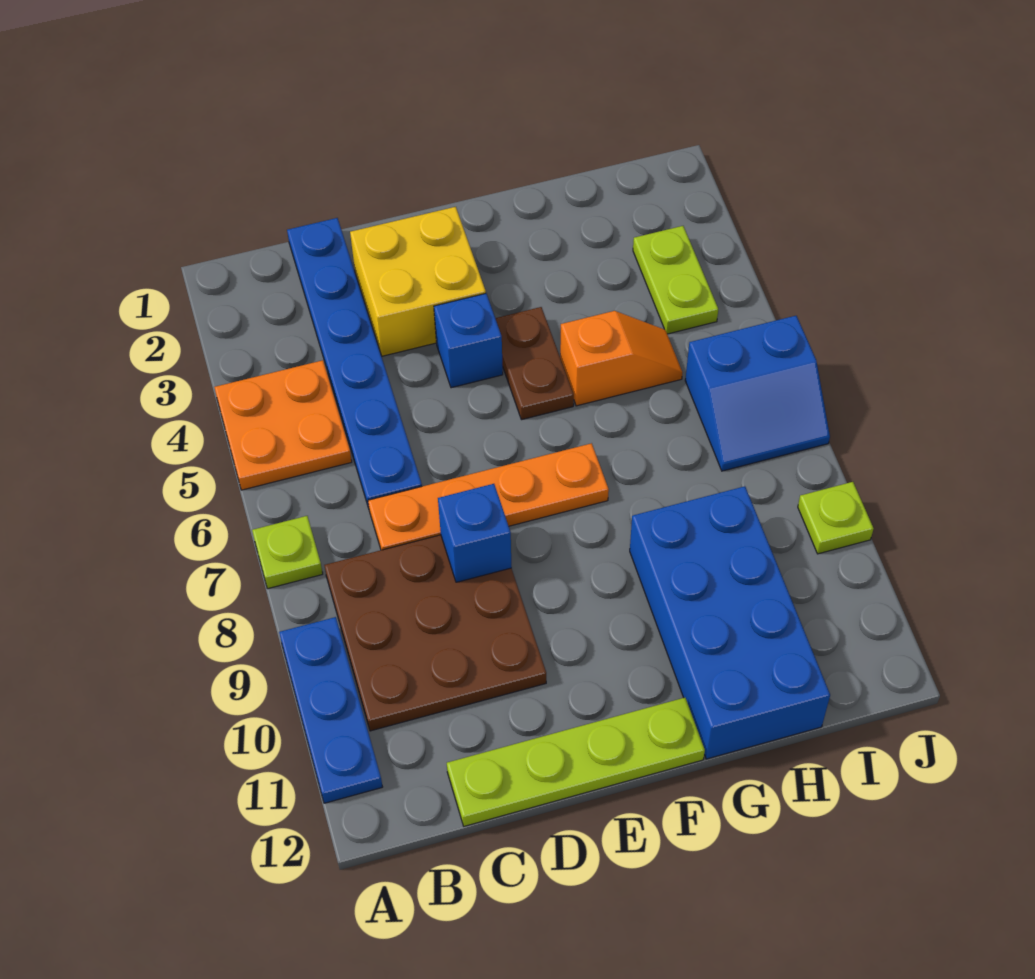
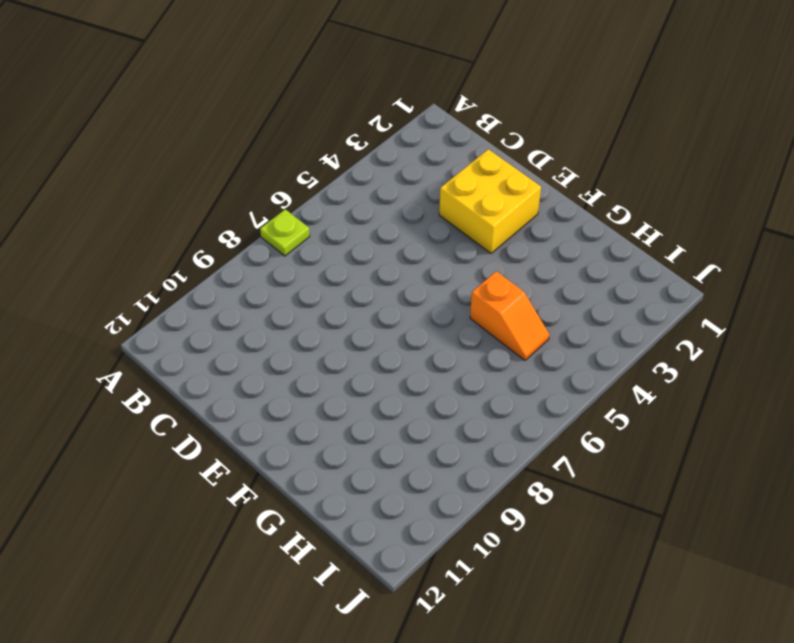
none -> orange 2x2 plate [214,360,352,490]
none -> blue 1x3 plate [279,617,382,803]
none -> brown 3x3 plate [324,535,546,731]

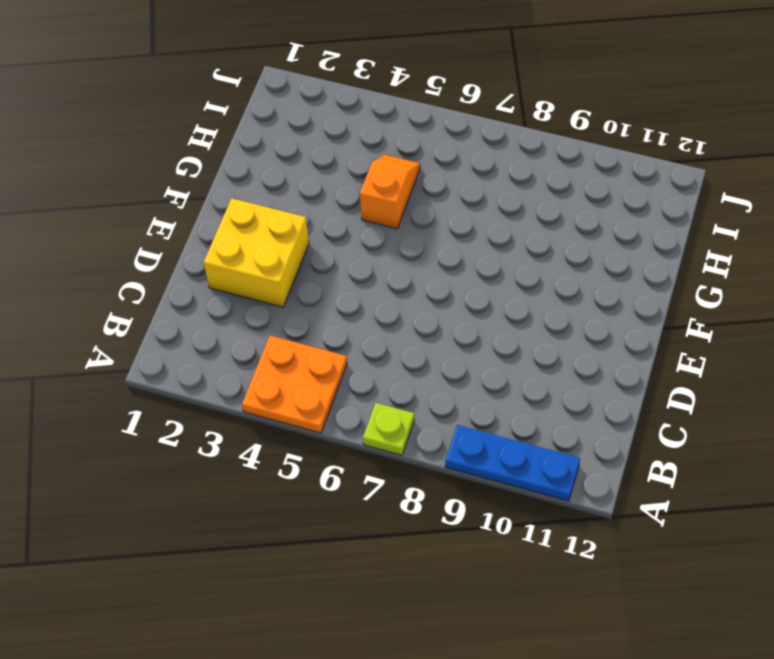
none -> brown 3x3 plate [324,535,546,731]
none -> blue 1x6 plate [287,218,422,508]
none -> orange 1x4 plate [368,443,609,550]

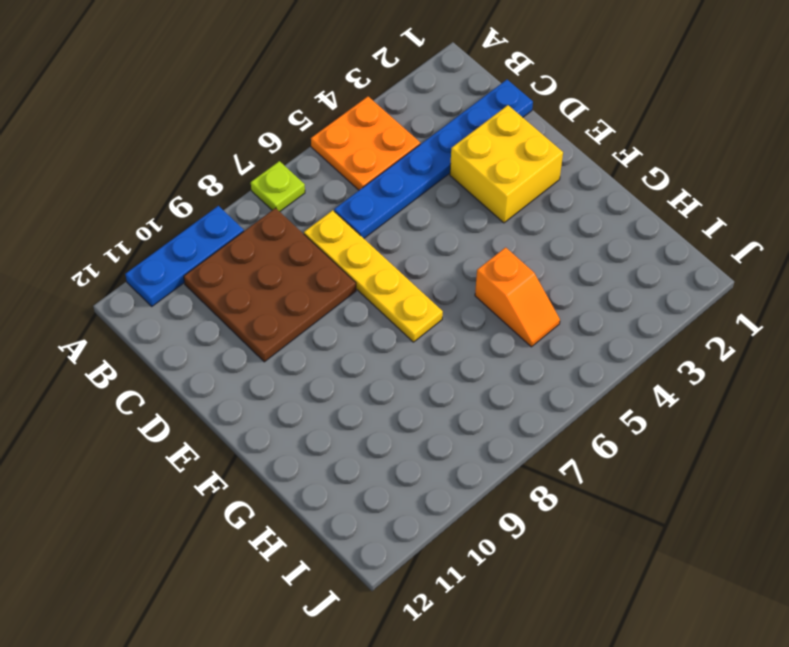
yellow 1x4 plate [304,210,443,342] -> orange 1x4 plate [368,443,609,550]
none -> lime 1x4 plate [447,698,705,826]
none -> blue 1x1 brick [434,293,503,388]
none -> brown 1x2 plate [495,307,574,420]

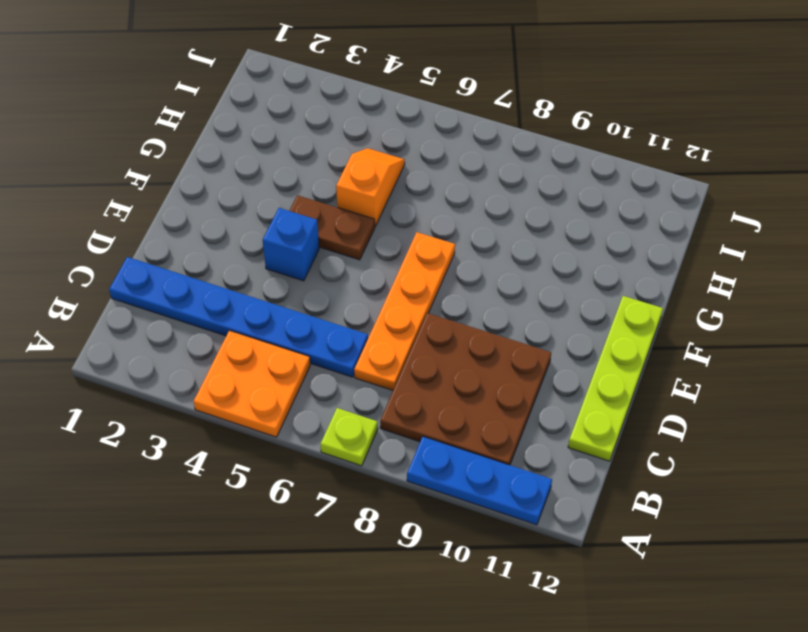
none -> yellow 2x2 brick [350,207,486,356]
none -> blue 2x4 brick [630,486,830,759]
none -> lime 1x2 plate [633,226,718,334]

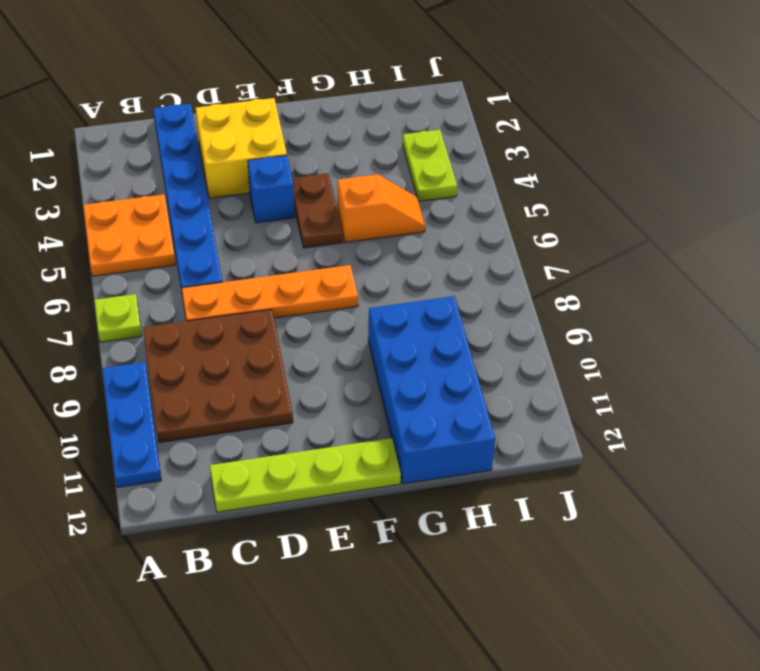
none -> blue 2x2 slope [685,316,830,471]
none -> lime 1x1 plate [798,482,874,554]
none -> blue 1x1 brick [438,484,512,582]

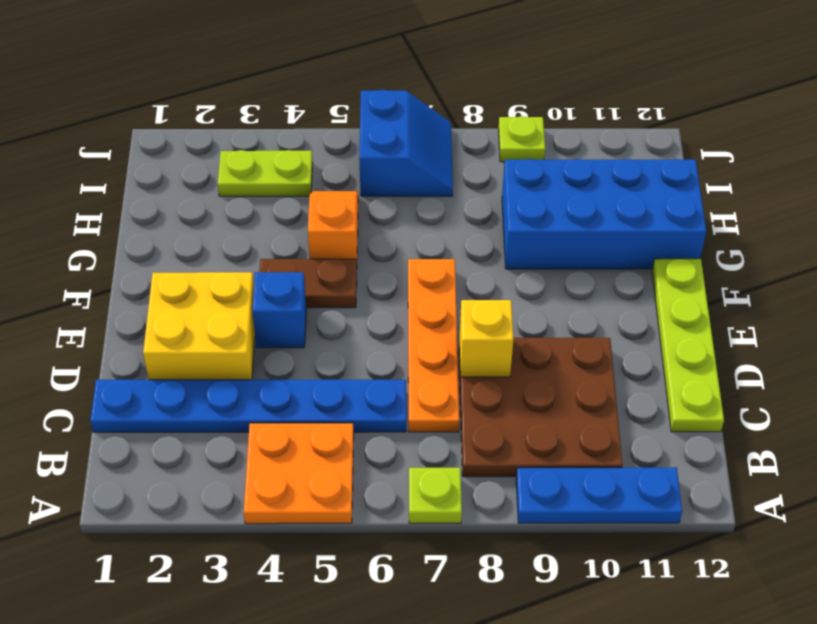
yellow 1x1 brick [460,300,513,377] -> blue 1x1 brick [438,484,512,582]

